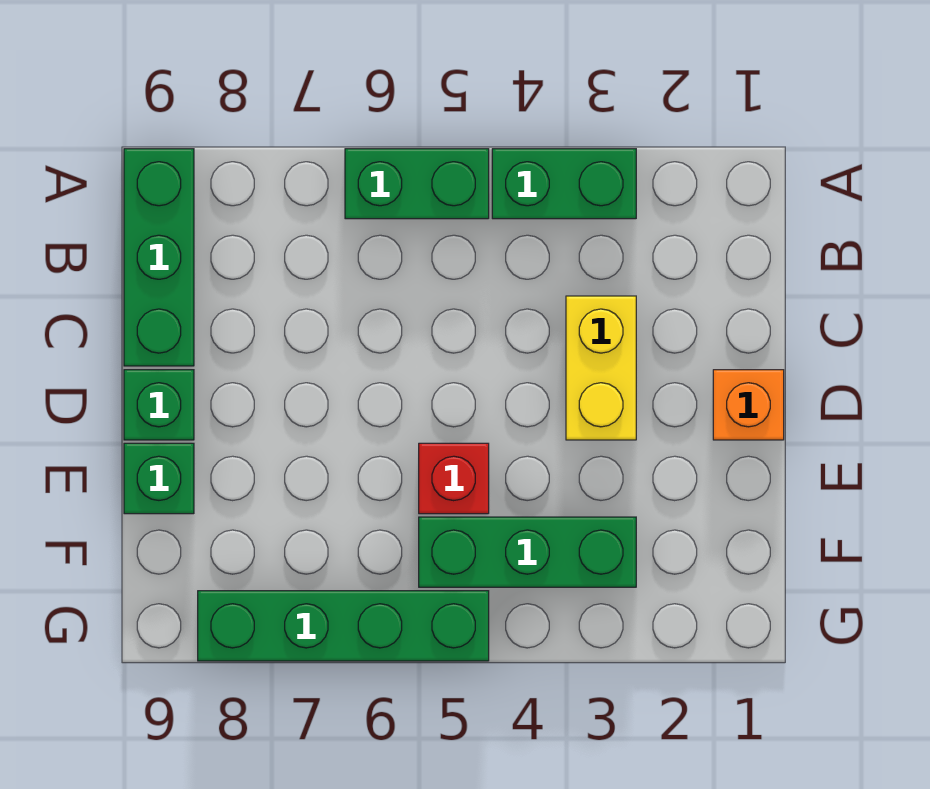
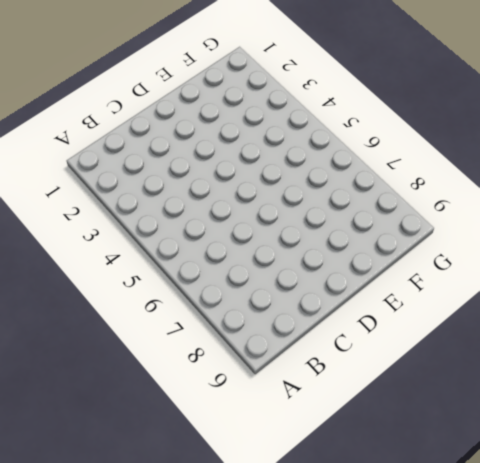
none -> green 1x2 brick [492,149,636,219]
none -> green 1x2 brick [345,149,489,219]

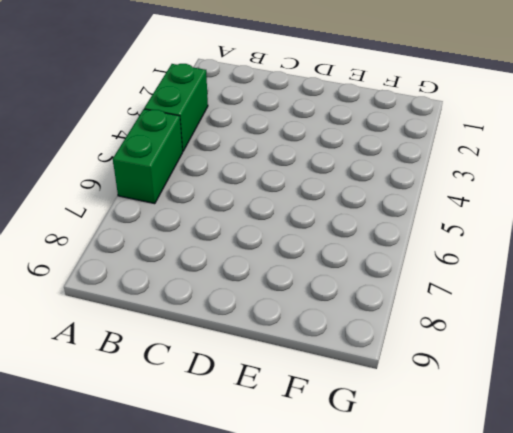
none -> green 1x3 brick [124,149,194,366]
none -> yellow 1x2 brick [566,296,636,440]

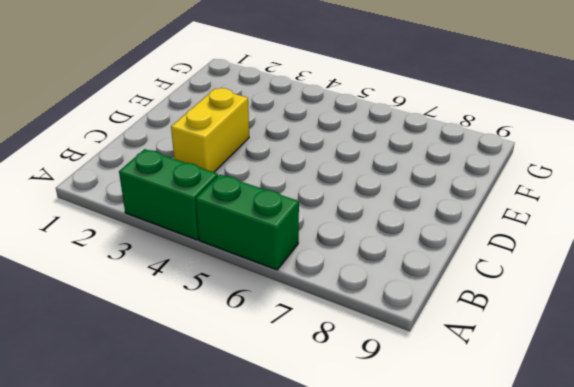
none -> green 1x3 brick [124,149,194,366]
none -> orange 1x1 brick [713,370,784,440]

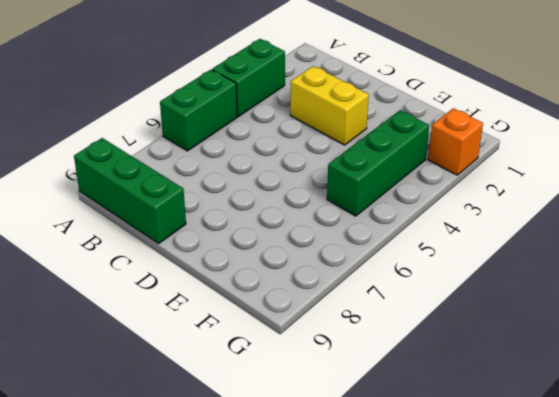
orange 1x1 brick [428,108,483,175] -> orange 1x1 brick moved to [713,370,784,440]
none -> green 1x1 brick [124,370,194,440]
none -> red 1x1 brick [419,443,489,514]

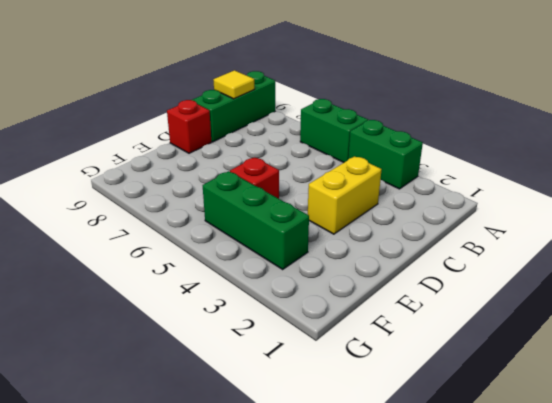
yellow 1x1 tile [213,70,254,99] -> none
red 1x1 brick [167,100,211,153] -> green 1x1 brick [124,370,194,440]
none -> orange 1x1 brick [713,370,784,440]
none -> green 1x1 brick [124,443,194,514]

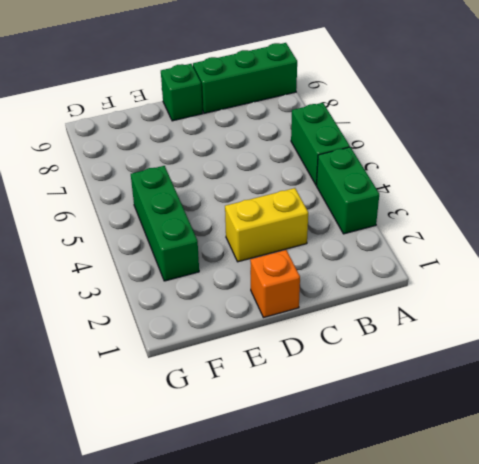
none -> red 1x1 brick [419,443,489,514]
none -> green 1x1 brick [124,443,194,514]

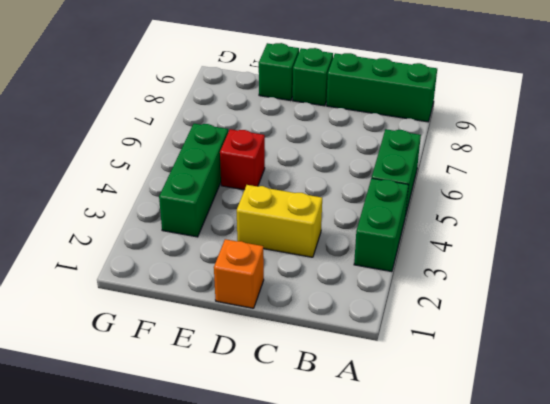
none -> green 1x4 brick [198,591,489,661]

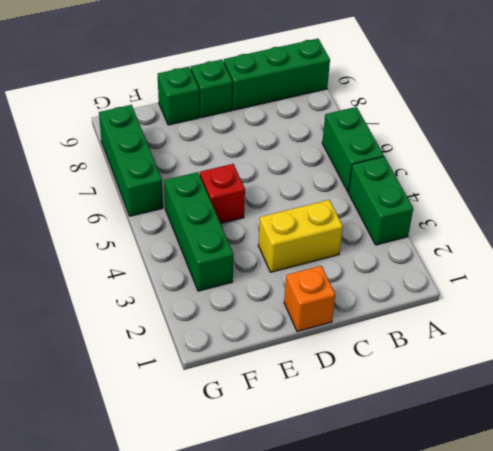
green 1x3 brick [99,105,163,216] -> green 1x4 brick [198,591,489,661]

